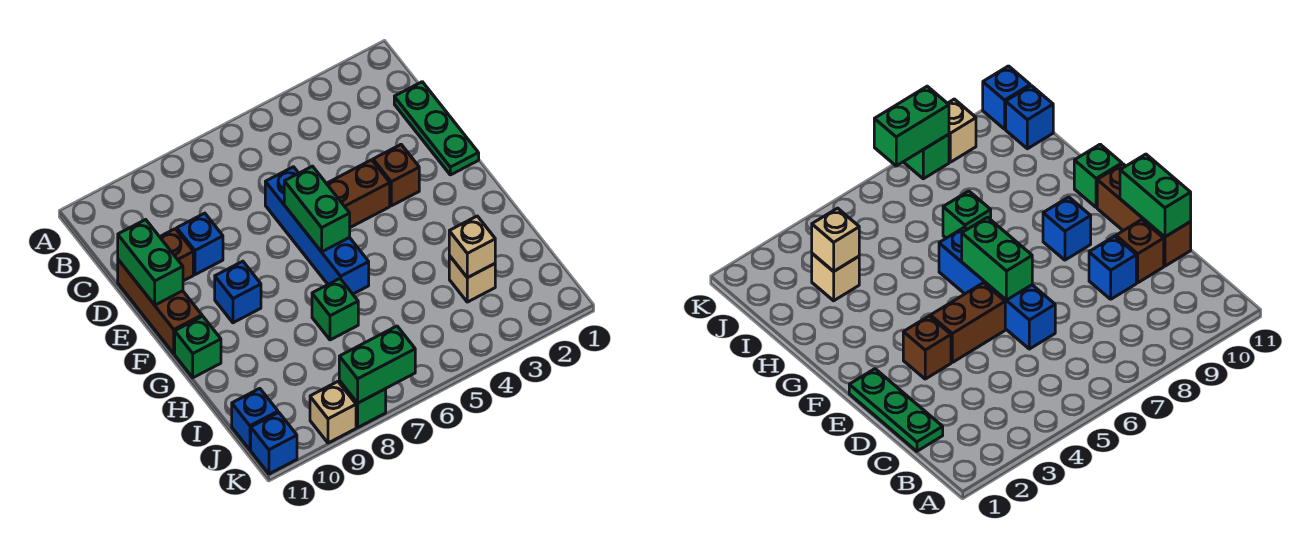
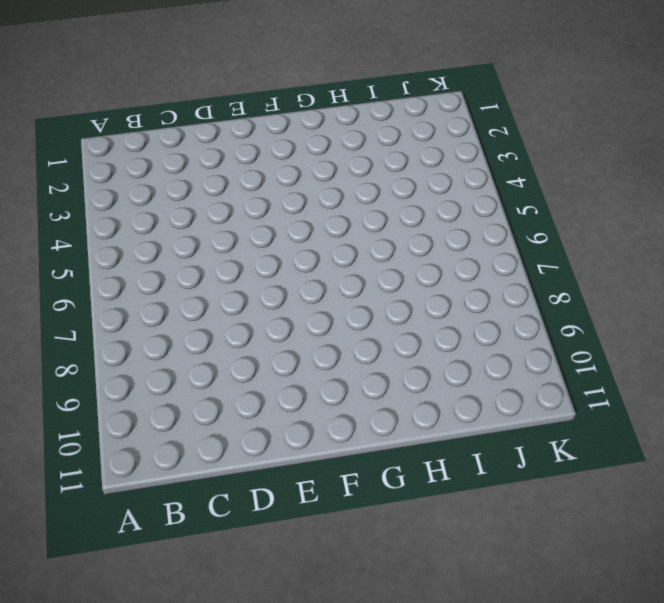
none -> green 1x3 plate [394,82,479,175]
none -> blue 1x4 brick [265,167,369,294]
none -> blue 1x1 brick [177,213,223,275]

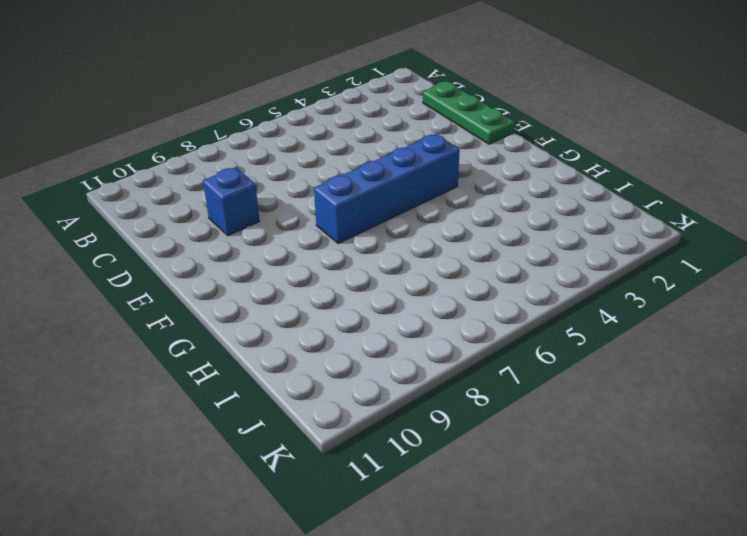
blue 1x4 brick [314,134,460,243] -> blue 1x4 brick turned to [265,167,369,294]
none -> brown 1x1 brick [160,229,193,281]
none -> brown 1x3 brick [118,260,202,354]
none -> brown 1x1 brick [373,145,419,206]

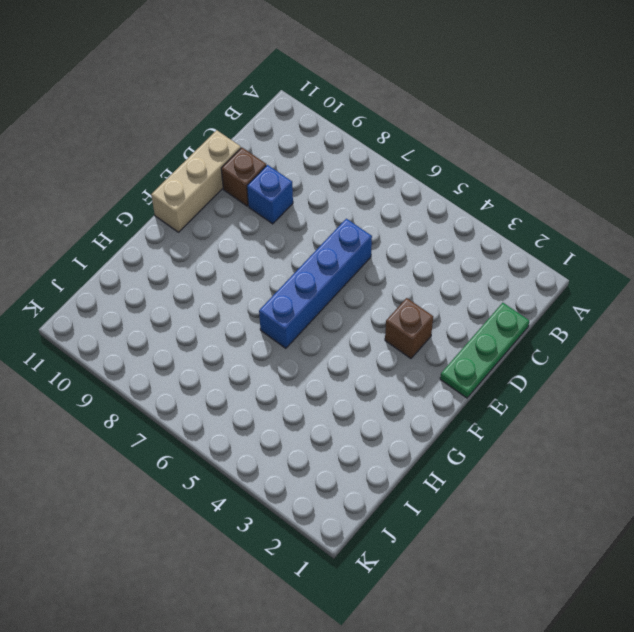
tan 1x3 brick [151,130,241,232] -> brown 1x3 brick [118,260,202,354]
none -> brown 1x2 brick [326,160,390,227]
none -> blue 1x1 brick [215,261,261,323]
none -> green 1x1 brick [175,316,221,378]

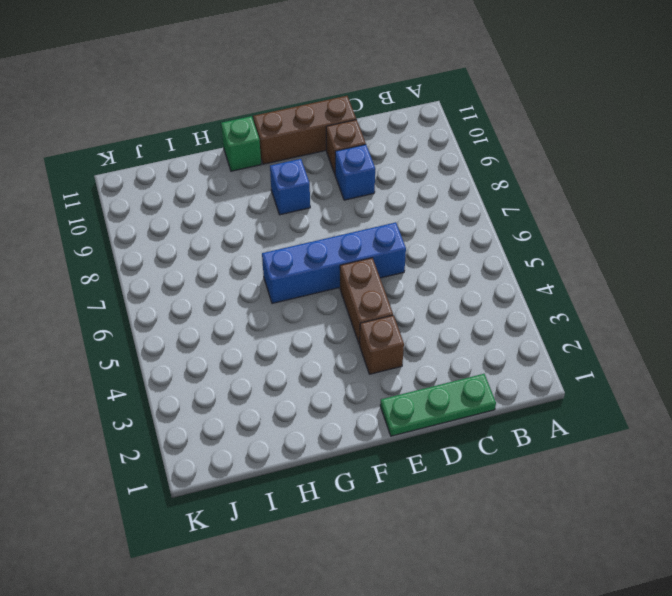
none -> green 1x1 brick [312,279,358,340]
none -> tan 1x1 brick [449,256,495,302]
none -> blue 1x1 brick [232,388,278,450]

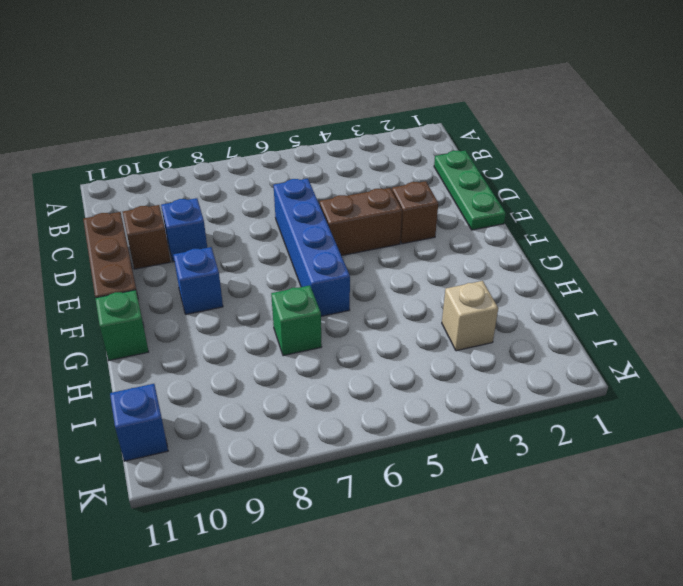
none -> green 1x1 brick [339,381,386,427]
none -> tan 1x1 brick [310,382,356,443]
none -> blue 1x1 brick [251,413,297,474]

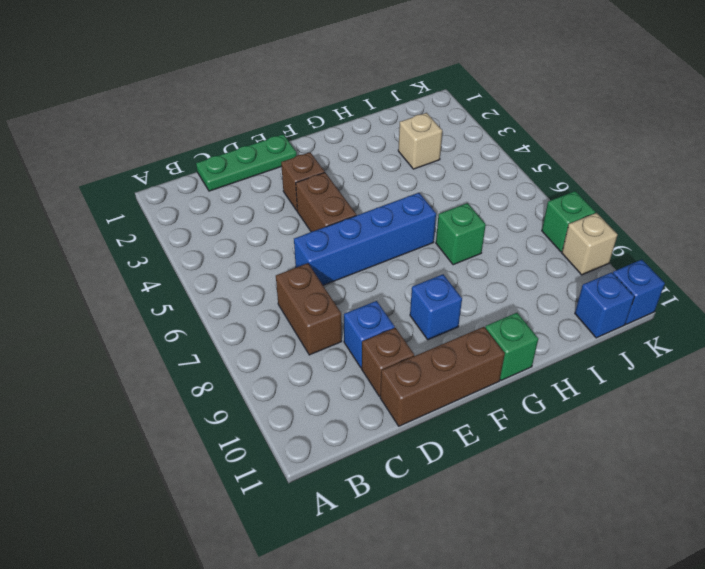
brown 1x2 brick [276,263,342,355] -> none
none -> green 1x2 brick [118,220,183,305]
none -> green 1x2 brick [284,166,350,252]
none -> tan 1x1 brick [449,216,495,278]

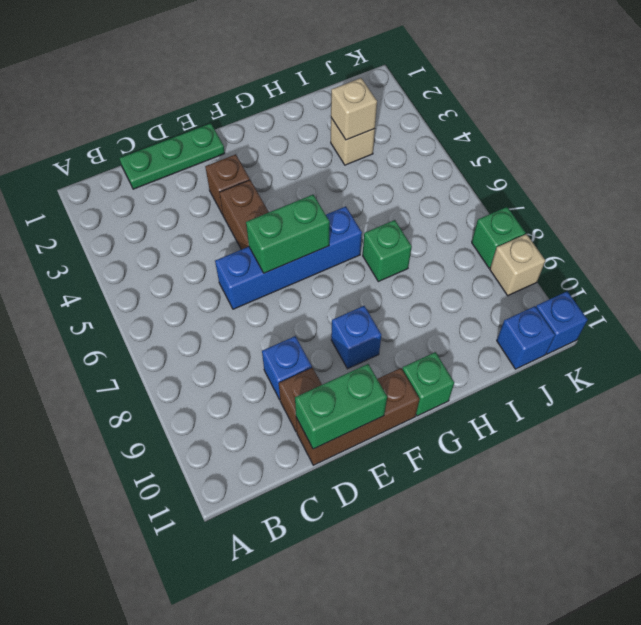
none -> green 1x2 brick [339,326,415,403]

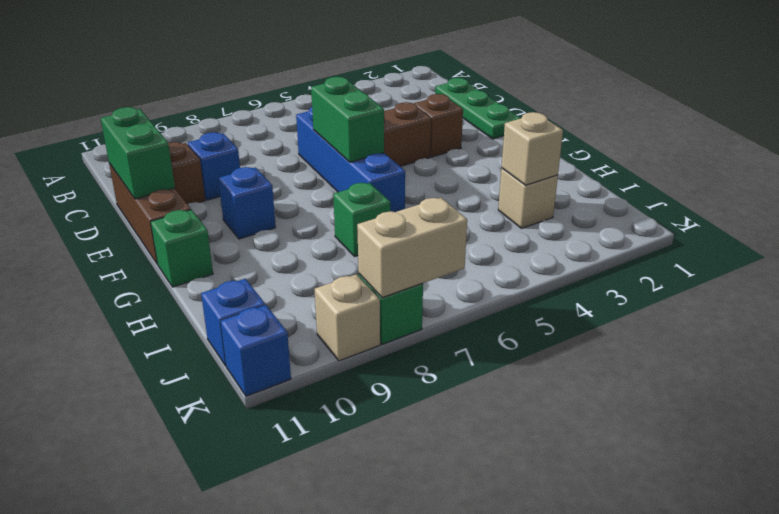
tan 1x2 brick [357,198,467,298] -> green 1x2 brick [339,326,415,403]

